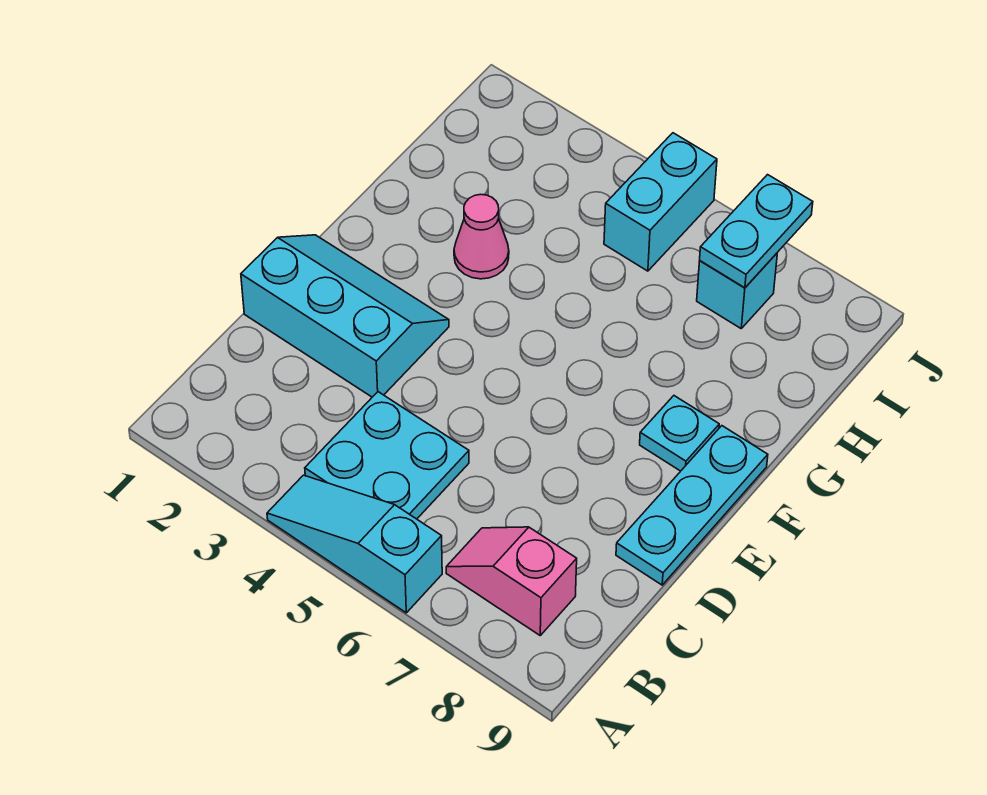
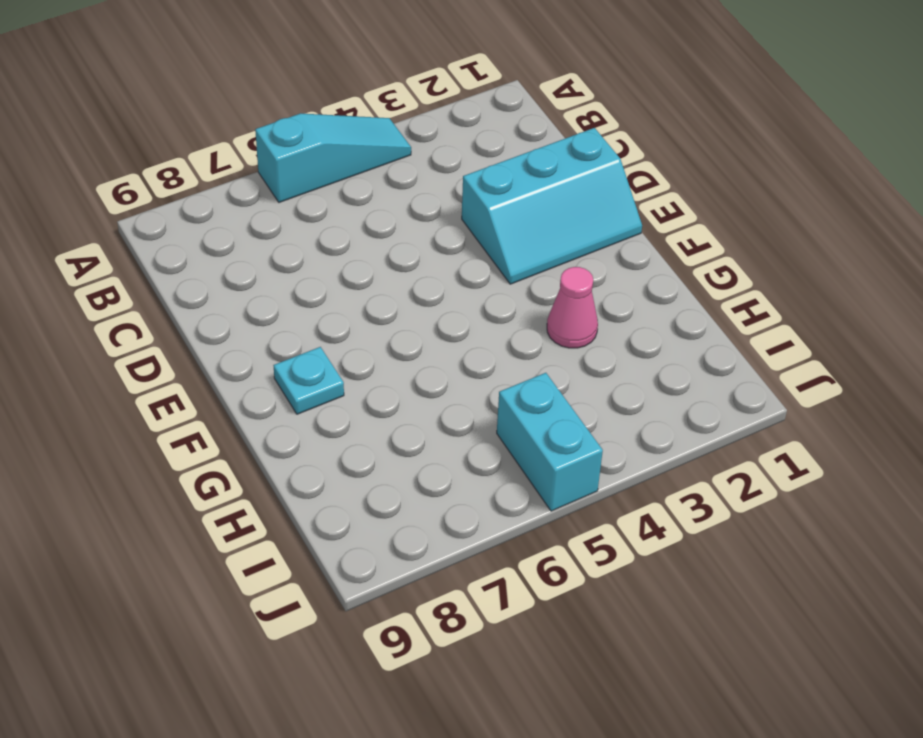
none -> cyan 2x2 plate [305,392,469,519]
none -> pink 1x2 slope [446,527,577,635]

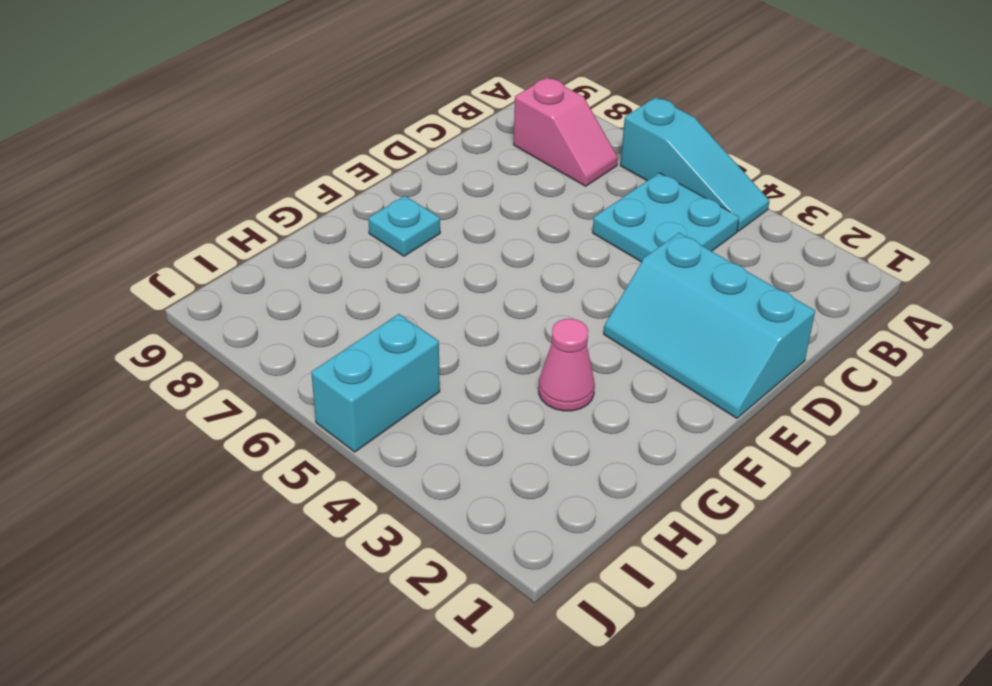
none -> cyan 1x3 plate [616,426,768,585]
none -> cyan 1x1 brick [697,253,777,328]

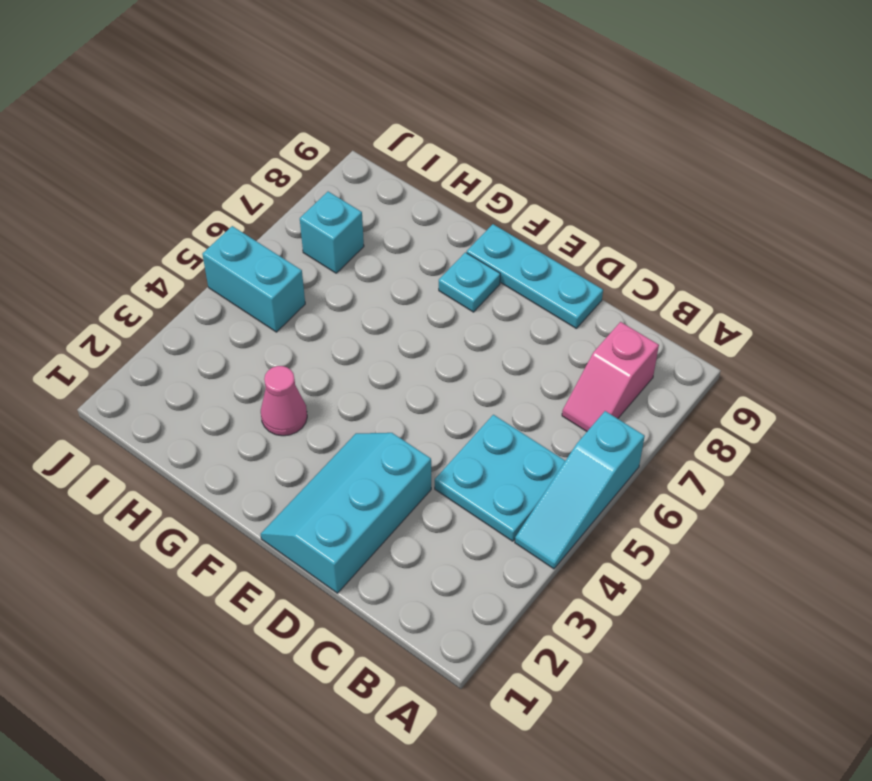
none -> cyan 1x2 plate [700,175,813,288]

